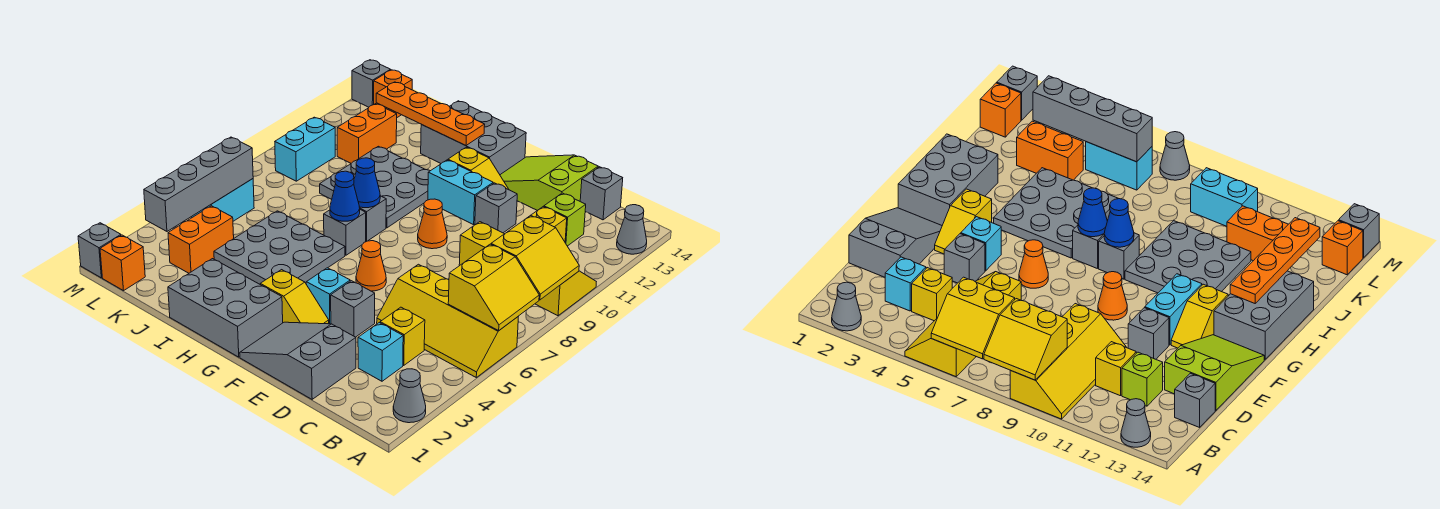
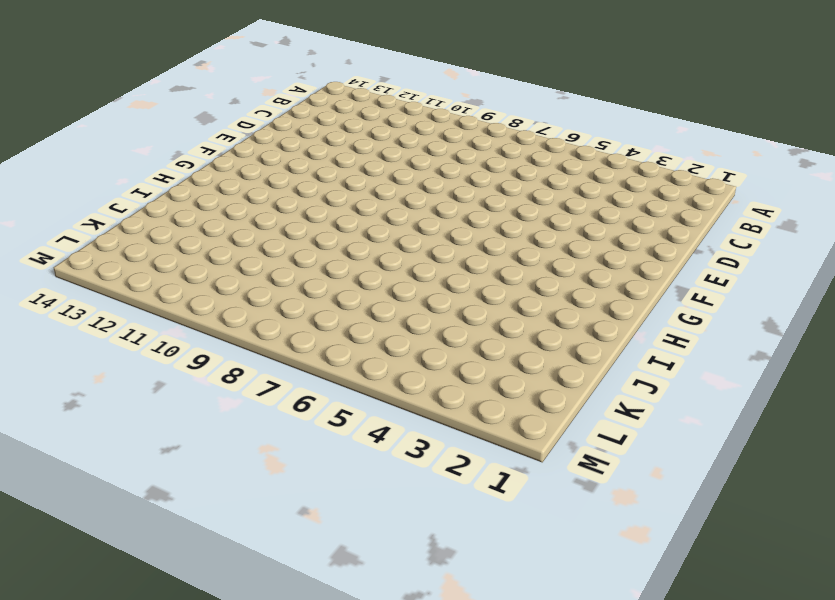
none -> grey 1x1 cone [393,369,426,423]
none -> yellow 2x4 slope [377,264,518,377]
none -> yellow 2x4 slope [459,222,596,316]
none -> grey 1x1 cone [617,205,647,254]

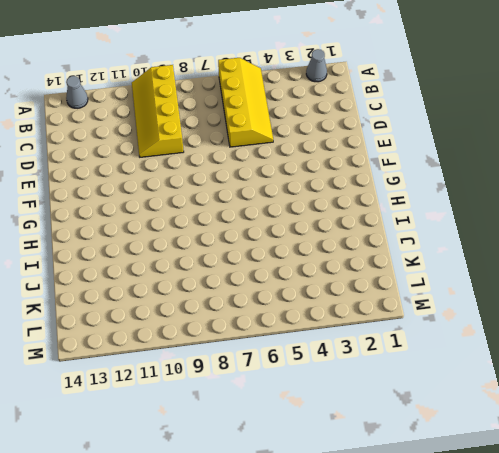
none -> cyan 1x1 brick [358,323,403,381]
none -> yellow 1x1 brick [380,307,425,365]
none -> yellow 1x1 brick [531,207,567,242]
none -> lime 1x1 brick [544,193,586,246]

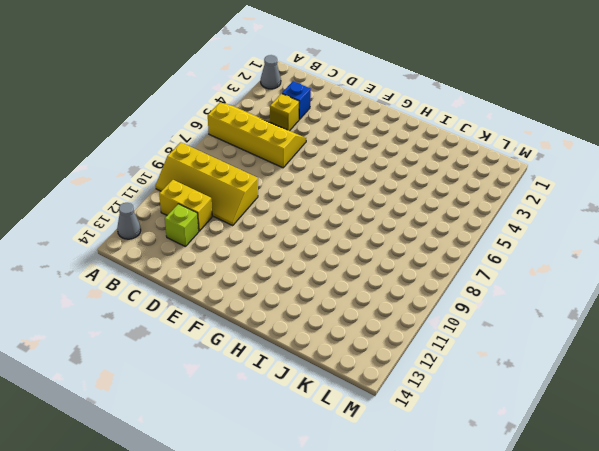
yellow 1x2 brick [159,180,212,231] -> yellow 1x1 brick [531,207,567,242]
blue 1x1 brick [282,81,311,119] -> cyan 1x1 brick [358,323,403,381]
none -> grey 1x1 brick [580,167,623,220]
none -> grey 2x3 slope [240,322,356,399]
none -> lime 2x3 slope [500,155,598,210]
none -> grey 1x1 brick [331,281,375,337]

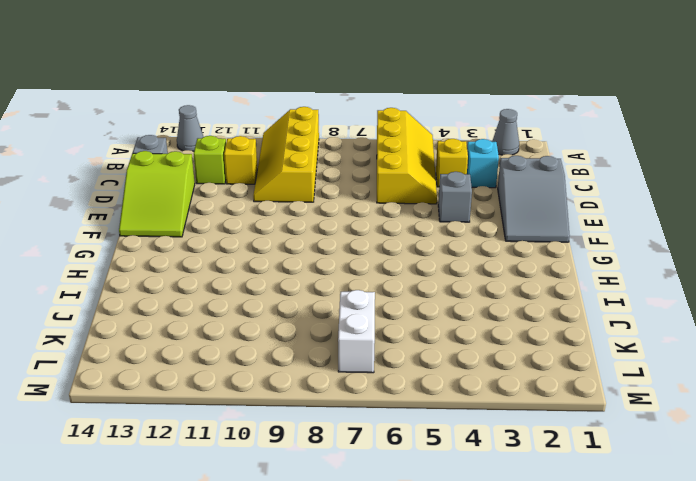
white 1x2 brick [338,290,375,373] -> none
none -> grey 1x1 brick [475,183,517,233]
none -> yellow 1x2 slope [260,270,329,324]
none -> cyan 1x1 brick [306,268,350,324]
none -> orange 1x1 cone [356,241,386,291]

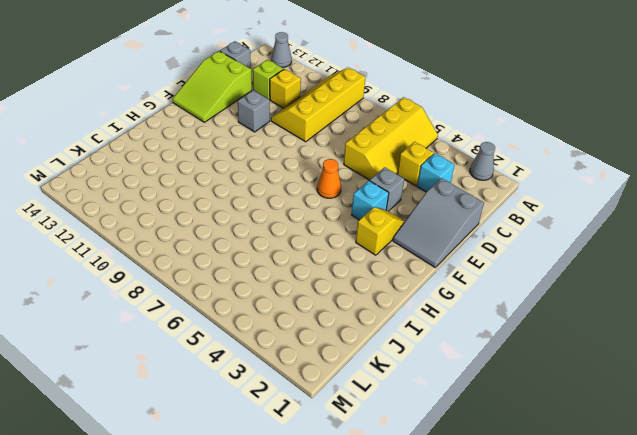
none -> orange 1x1 cone [418,199,447,249]
none -> cyan 1x2 brick [428,160,493,225]
none -> yellow 1x2 slope [448,147,509,190]
none -> grey 2x3 brick [168,259,283,357]

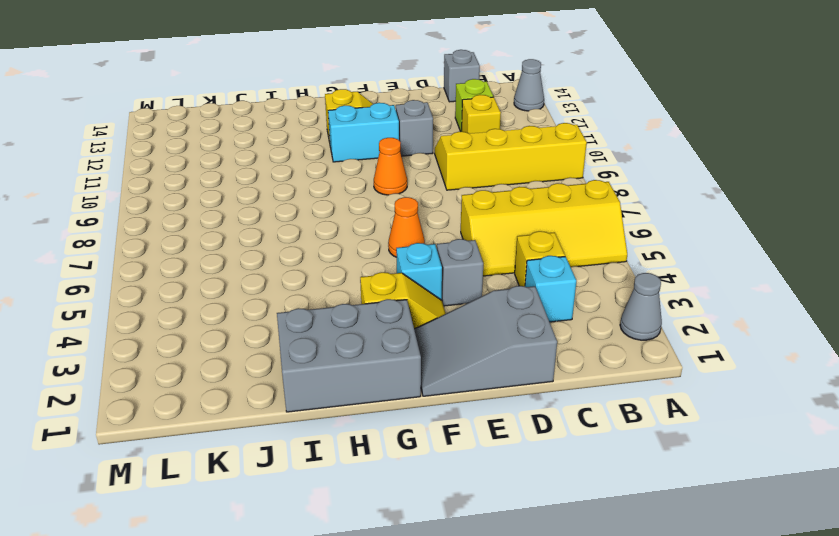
none -> lime 2x3 slope [500,155,598,210]
none -> grey 2x3 brick [421,101,526,175]
none -> grey 3x3 plate [214,211,345,284]
none -> grey 1x1 brick [324,210,366,255]

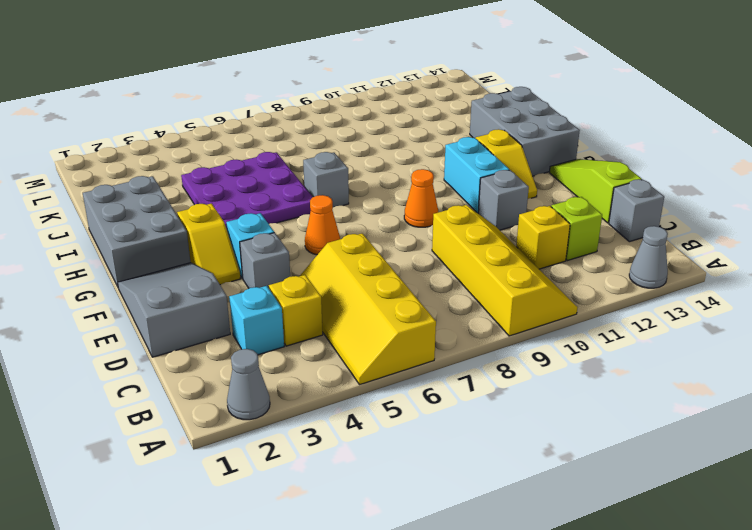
lime 1x3 slope [549,159,642,223] -> lime 2x3 slope [500,155,598,210]
purple 3x3 plate [181,152,313,229] -> grey 3x3 plate [214,211,345,284]
none -> grey 1x1 brick [359,196,386,241]
none -> grey 3x3 plate [320,146,430,228]
none -> orange 1x2 brick [168,206,234,273]
none -> orange 1x2 brick [337,104,397,163]

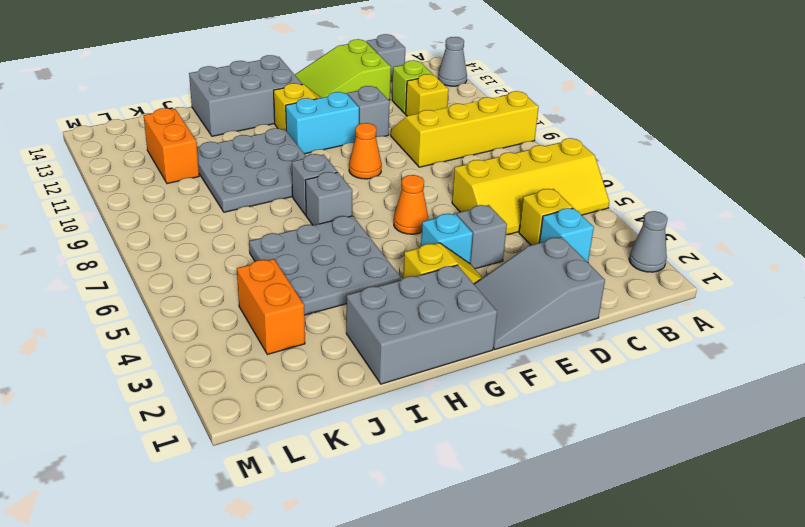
none -> orange 1x1 brick [100,235,145,291]
none -> cyan 1x2 brick [191,179,254,221]
none -> cyan 1x2 brick [275,117,335,181]
none -> orange 1x1 brick [374,70,412,117]

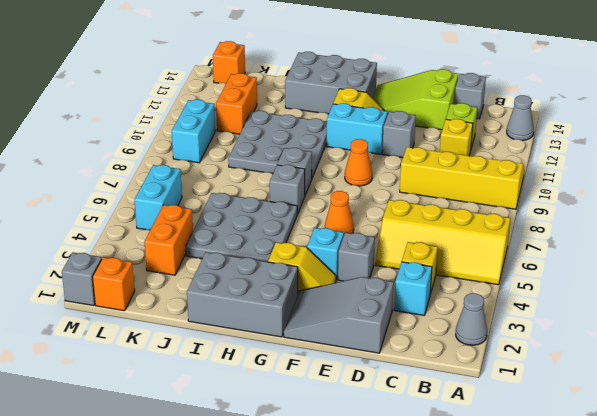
none -> grey 1x1 cone [1160,132,1190,180]
none -> grey 1x1 brick [352,60,390,107]
none -> yellow 2x2 slope [448,244,539,330]
none -> yellow 2x2 slope [491,215,579,300]

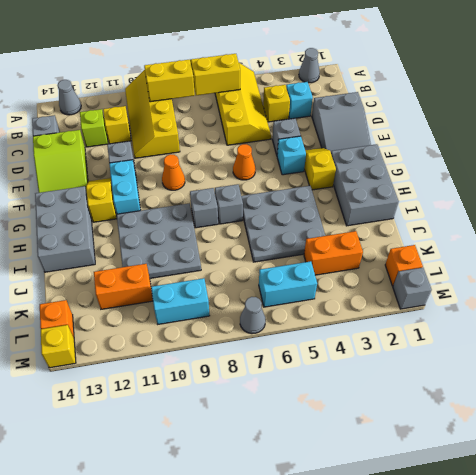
yellow 1x1 brick [41,325,76,368] -> grey 1x1 brick [352,60,390,107]
none -> blue 1x1 cone [330,171,360,221]
none -> blue 1x1 cone [354,158,380,208]
none -> orange 1x4 plate [376,82,485,146]
none -> grey 1x4 brick [144,137,253,231]

